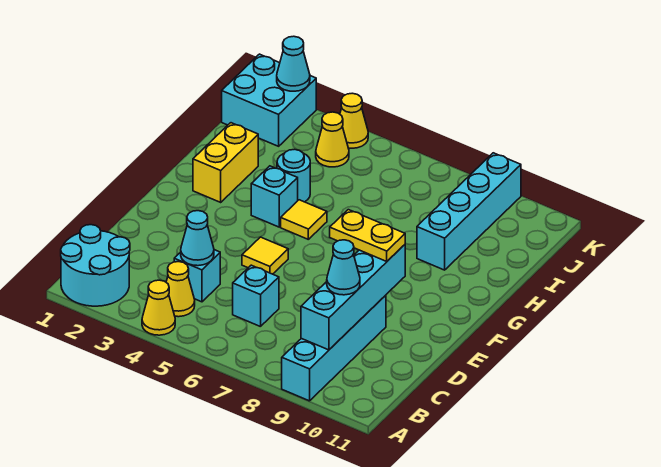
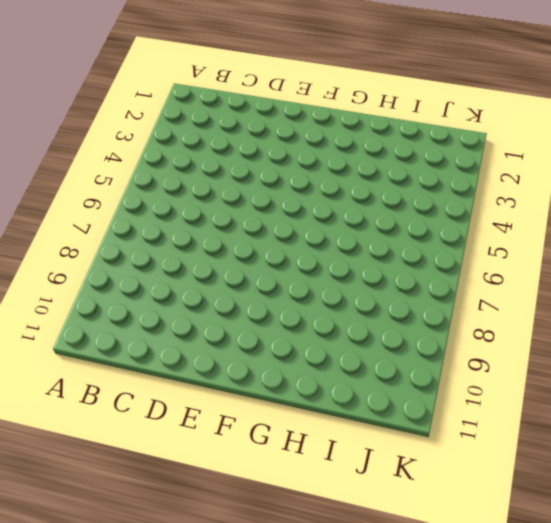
none -> cyan 2x2 round brick [61,225,130,306]
none -> yellow 1x1 cone [142,280,175,335]
none -> cyan 1x4 brick [282,295,386,401]

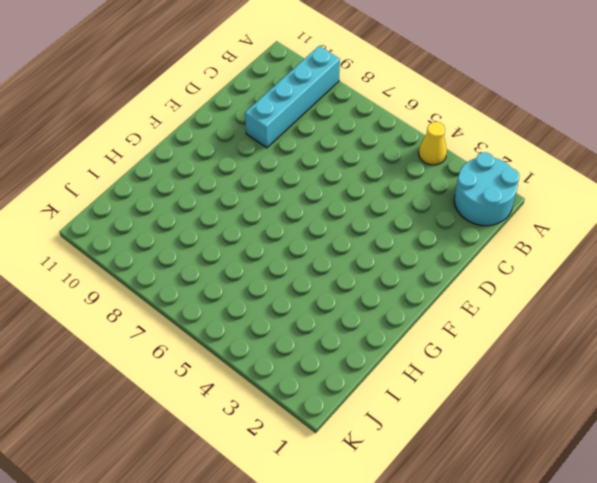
none -> yellow 1x1 cone [166,262,195,317]
none -> cyan 1x1 brick [174,250,220,302]
none -> cyan 1x1 brick [233,265,279,327]

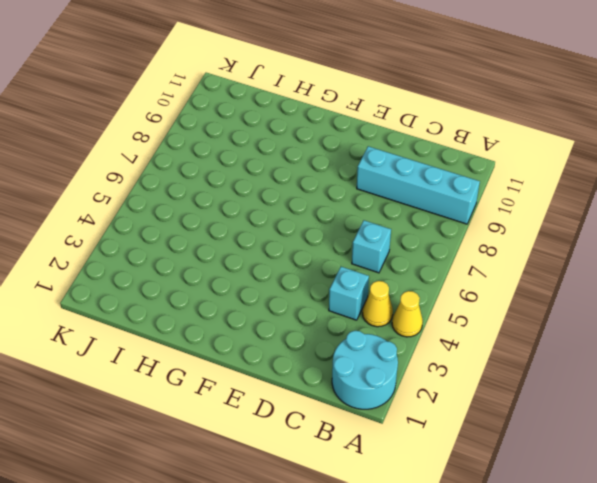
none -> yellow 1x1 tile [242,237,288,274]
none -> yellow 1x2 brick [193,123,258,202]
none -> cyan 1x1 brick [251,166,298,227]

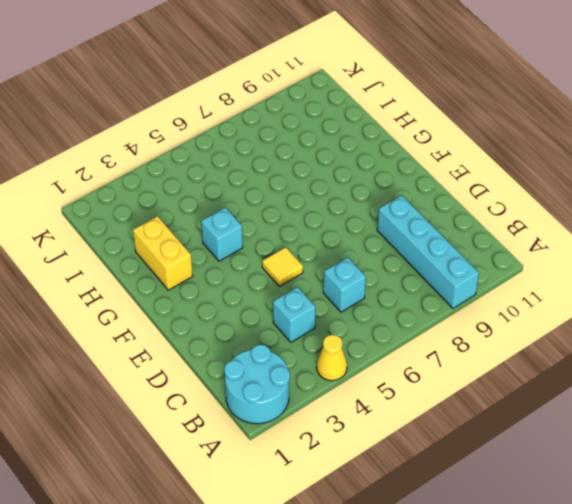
none -> yellow 1x1 cone [166,262,195,317]
none -> yellow 1x1 tile [281,200,327,239]
none -> cyan 1x1 round brick [277,149,310,202]

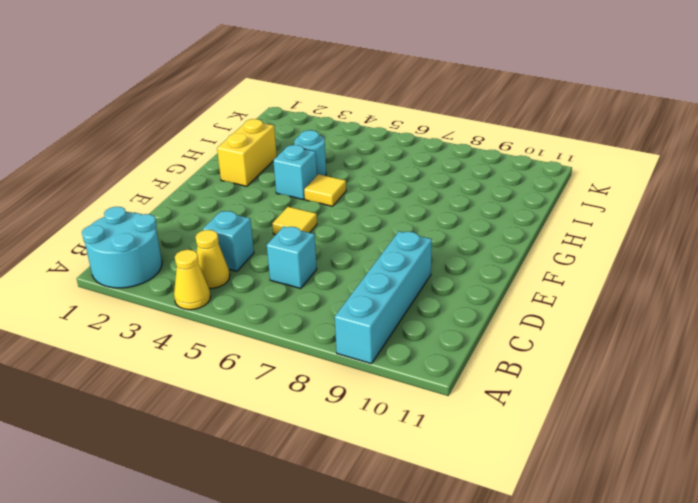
none -> cyan 1x4 brick [417,153,521,270]
none -> cyan 2x2 brick [222,54,316,146]
none -> yellow 1x1 cone [316,112,349,167]

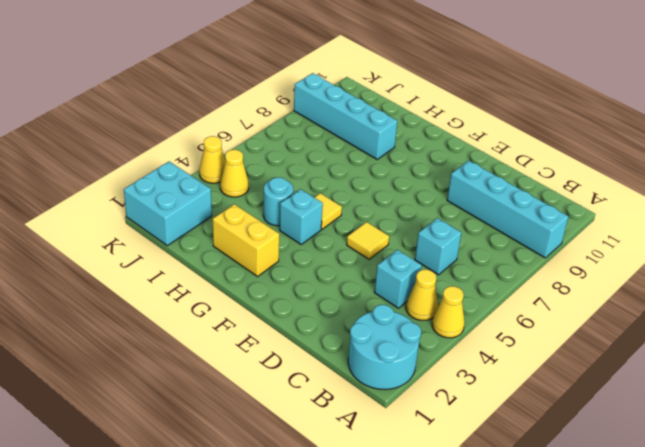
none -> cyan 1x4 brick [301,245,405,350]
none -> cyan 1x1 cone [181,211,214,266]
none -> cyan 1x1 cone [277,36,310,91]

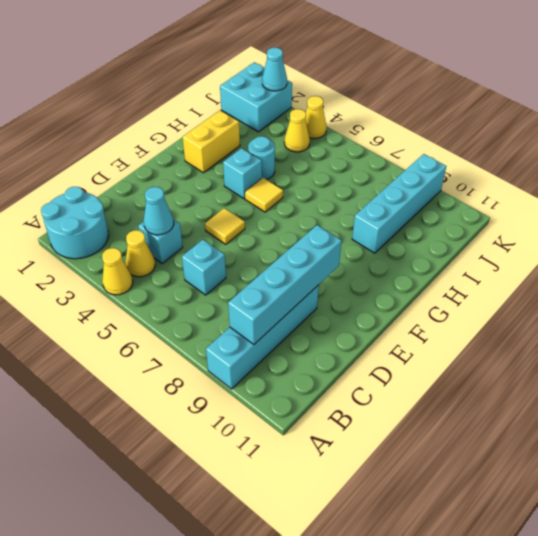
none -> cyan 1x1 cone [327,240,360,295]
none -> yellow 1x2 plate [330,210,405,261]

